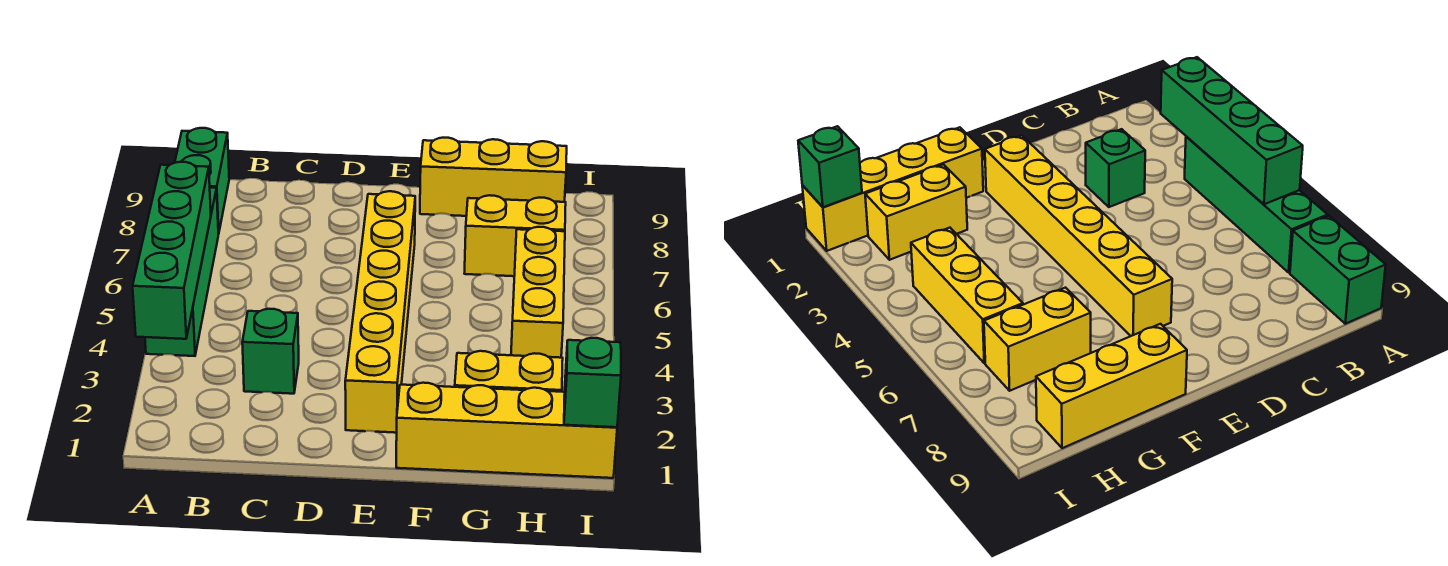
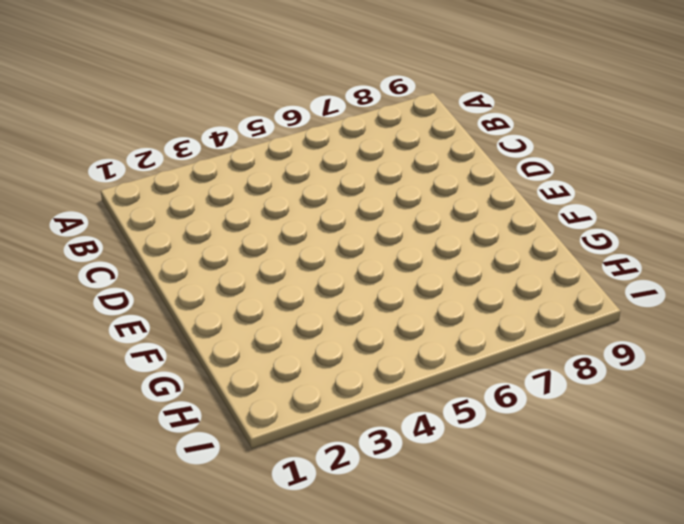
none -> green 1x4 brick [145,188,218,356]
none -> green 1x2 brick [175,128,229,234]

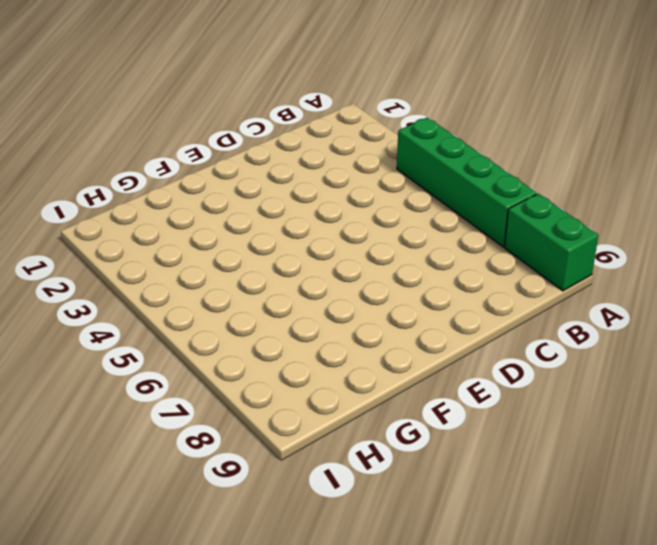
none -> green 1x1 brick [242,309,299,394]
none -> yellow 1x6 brick [345,191,415,433]

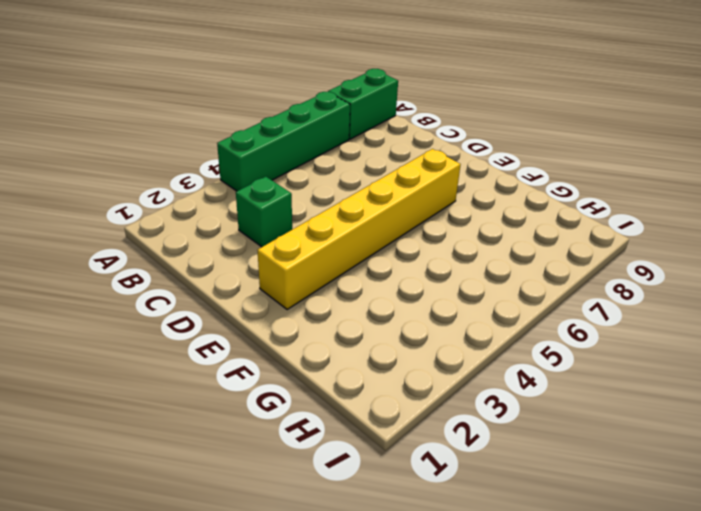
none -> yellow 1x4 brick [396,383,617,478]
none -> yellow 1x3 brick [420,138,567,216]

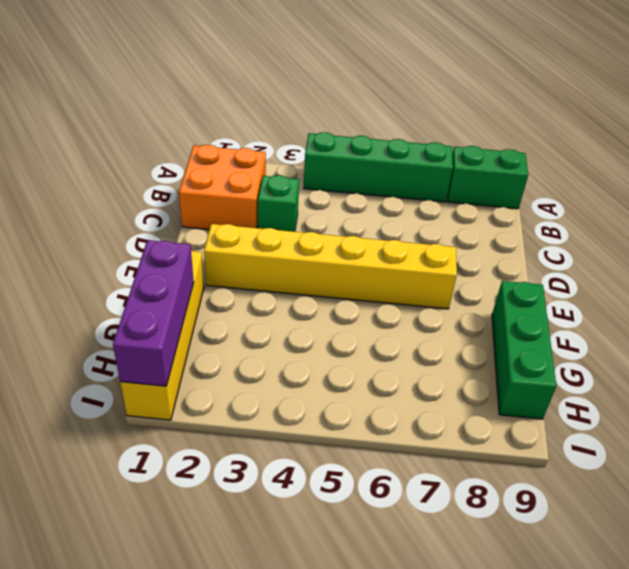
orange 2x2 brick [179,145,266,230] -> none
green 1x3 brick [492,281,556,419] -> yellow 1x3 brick [420,138,567,216]
purple 1x3 brick [113,240,194,386] -> green 1x1 brick [564,338,621,427]
none -> yellow 1x2 brick [455,351,563,392]
none -> yellow 1x2 brick [464,195,566,276]

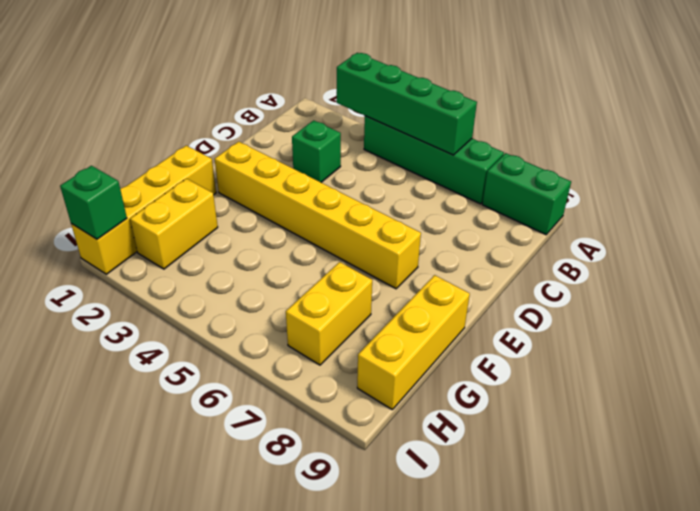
none -> yellow 1x3 brick [511,227,565,358]

